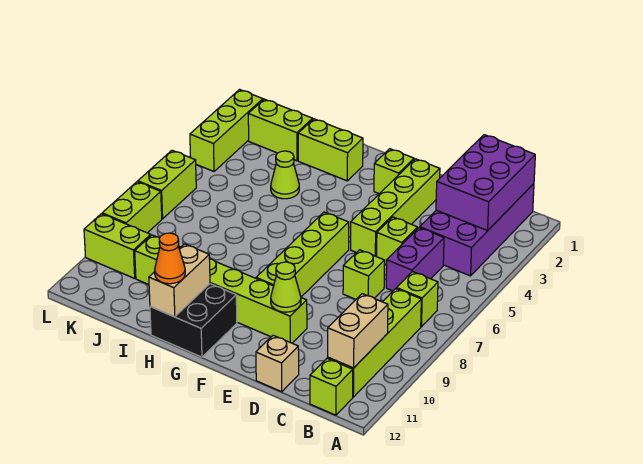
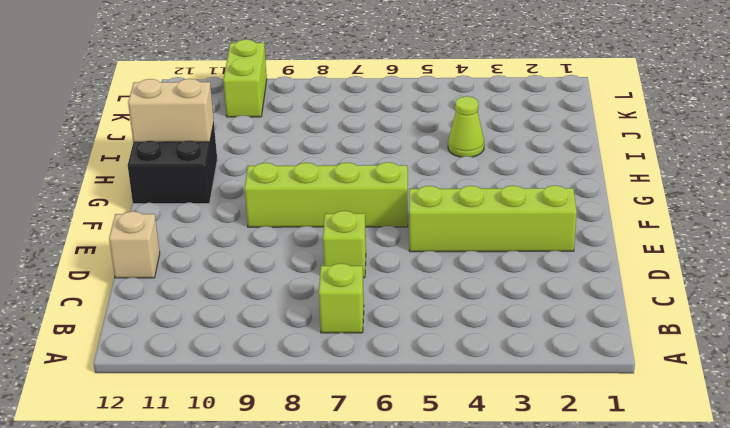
none -> purple 2x4 brick [420,184,534,276]
none -> lime 1x4 brick [328,289,421,397]
none -> lime 1x1 brick [310,358,353,415]

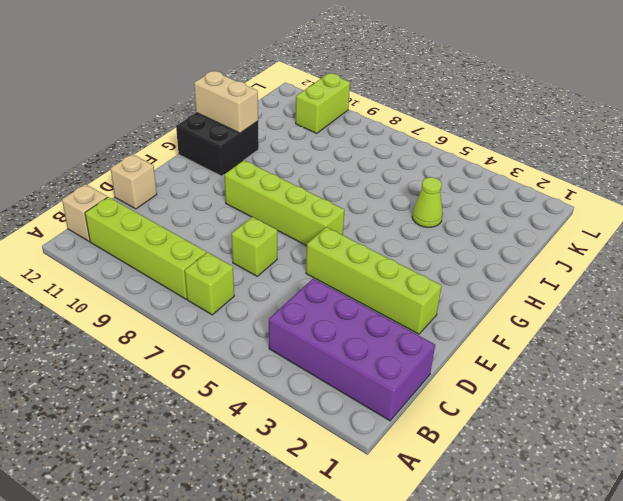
tan 1x1 brick [62,184,107,242] -> lime 1x1 brick [310,358,353,415]
none -> purple 1x2 brick [386,228,444,291]
none -> lime 1x1 brick [377,217,418,265]
none -> lime 1x6 brick [135,235,307,343]

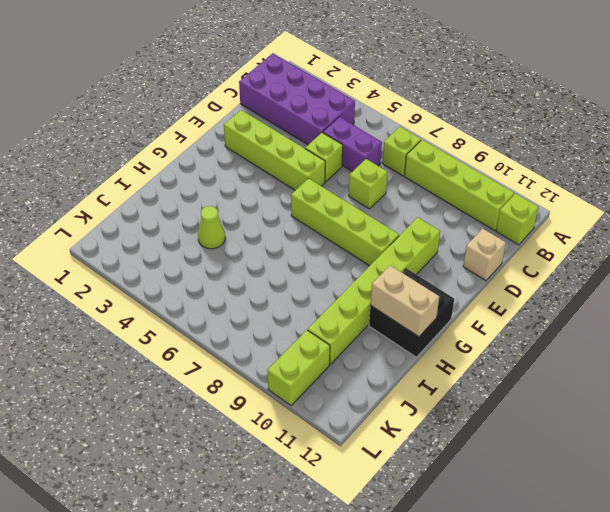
none -> lime 1x1 brick [374,149,414,194]
none -> lime 1x2 brick [298,119,363,181]
none -> lime 1x2 brick [248,99,313,161]

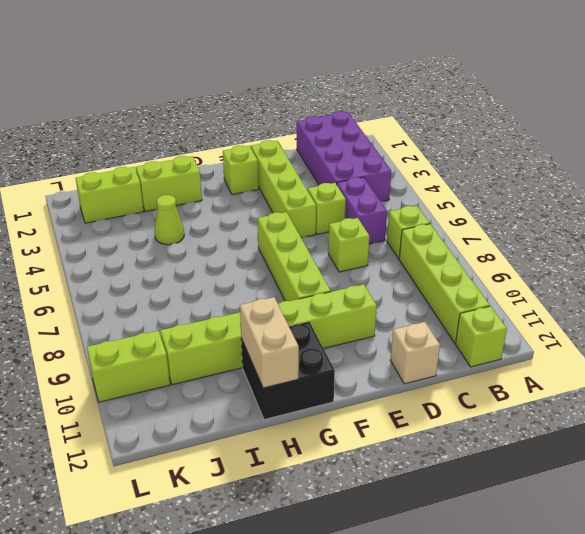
none -> lime 1x3 brick [190,90,263,171]
none -> lime 1x2 brick [138,150,196,219]
none -> lime 1x2 brick [102,182,162,233]

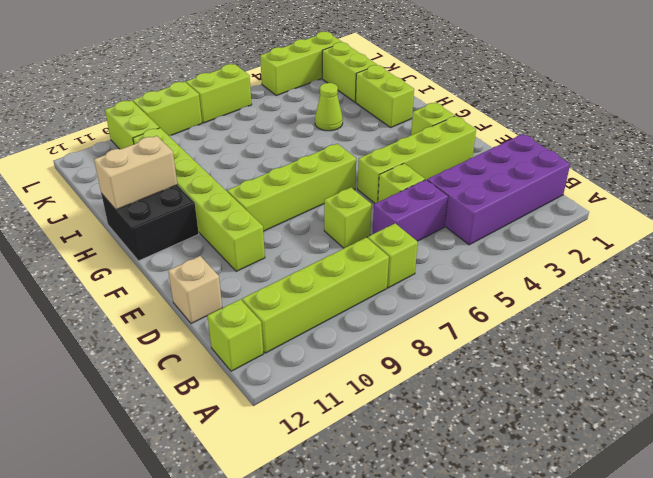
none -> purple 2x3 brick [436,135,535,231]
none -> tan 1x2 brick [328,294,388,368]
none -> lime 1x1 cone [271,262,301,312]

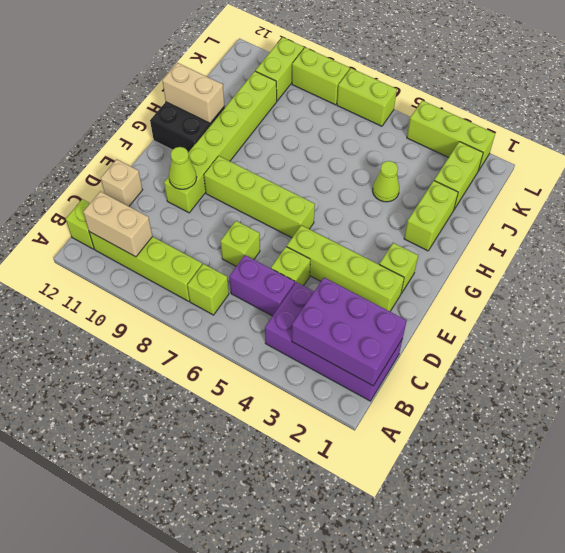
none -> orange 1x1 cone [155,233,185,284]

